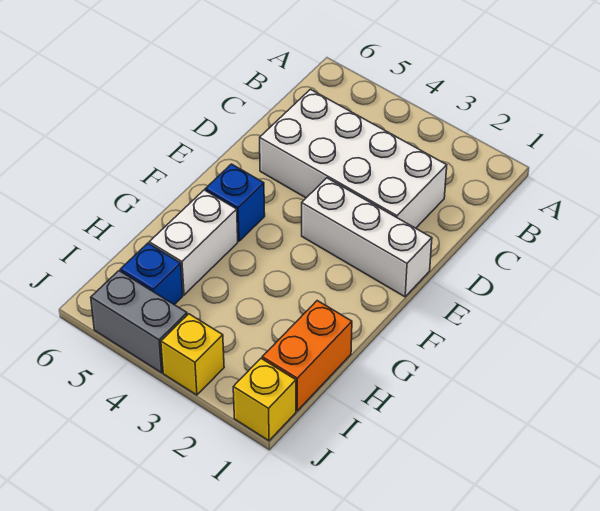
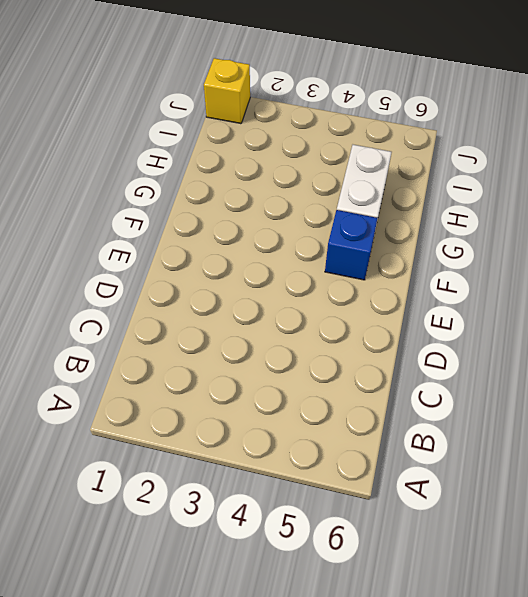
none -> white 2x4 brick [260,89,447,228]
none -> white 1x3 brick [302,178,432,297]

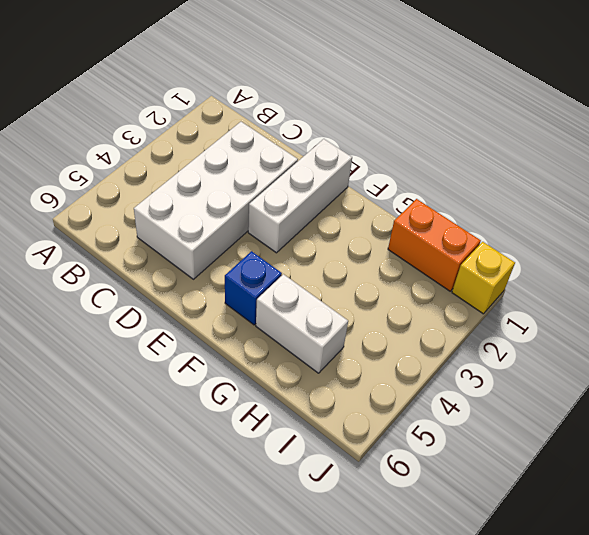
none -> blue 1x1 brick [120,243,183,305]
none -> yellow 1x1 brick [161,314,224,395]

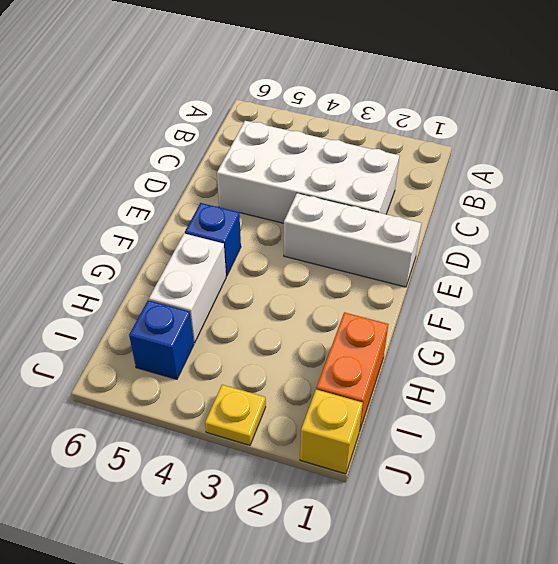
yellow 1x1 plate [205,385,266,445] -> yellow 1x1 brick [161,314,224,395]
none -> grey 1x2 brick [91,271,187,373]

